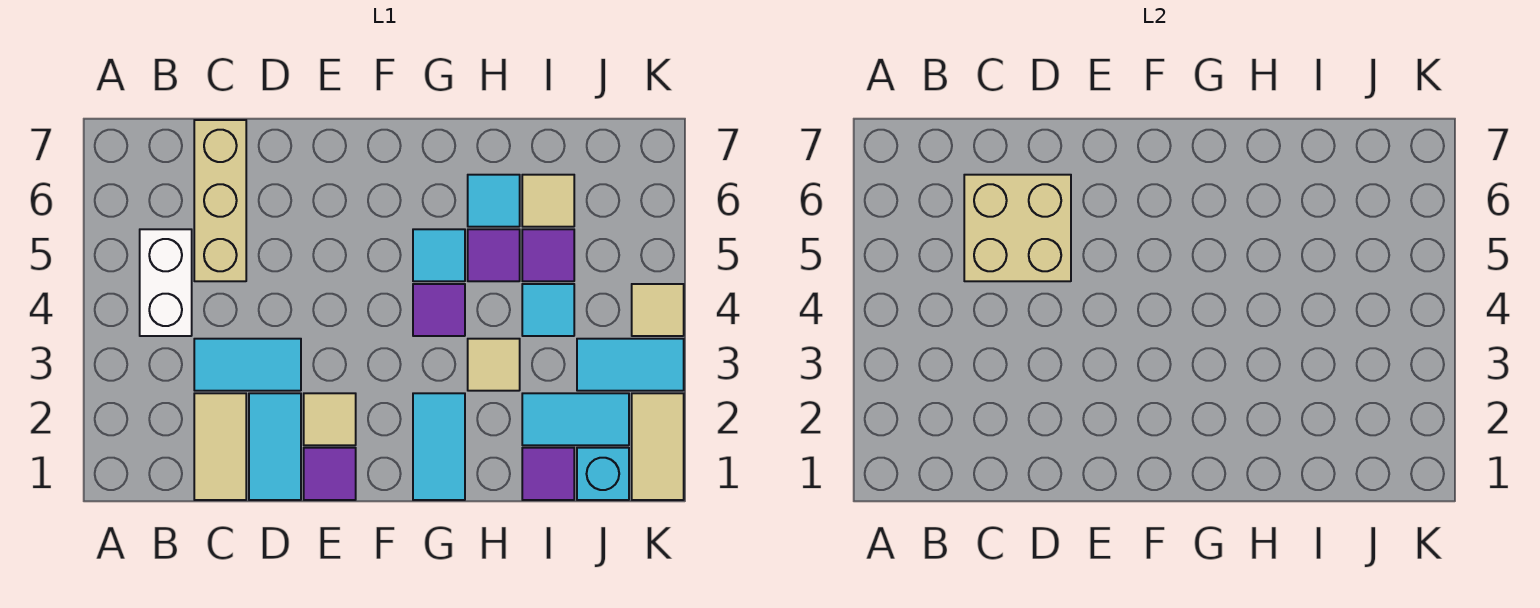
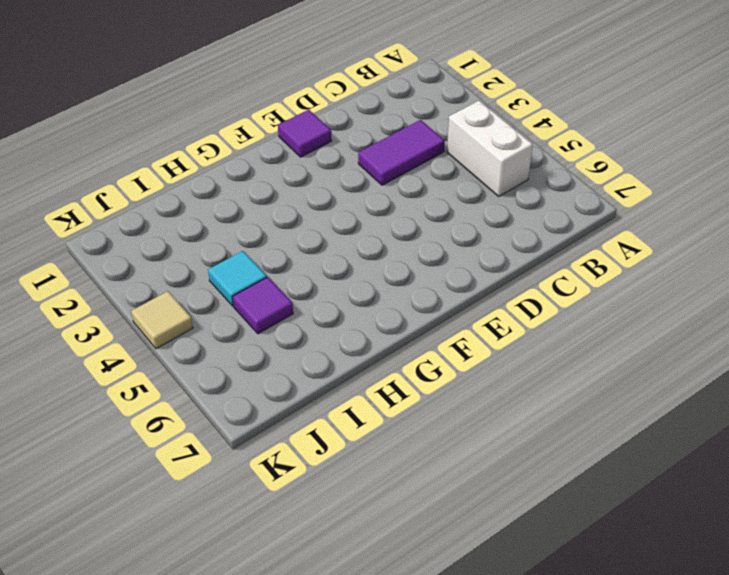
purple 1x2 tile [358,120,445,185] -> cyan 1x2 tile [194,339,301,391]
none -> tan 1x2 tile [194,393,246,500]
none -> tan 1x3 brick [194,120,246,281]
none -> cyan 1x2 tile [249,393,301,500]

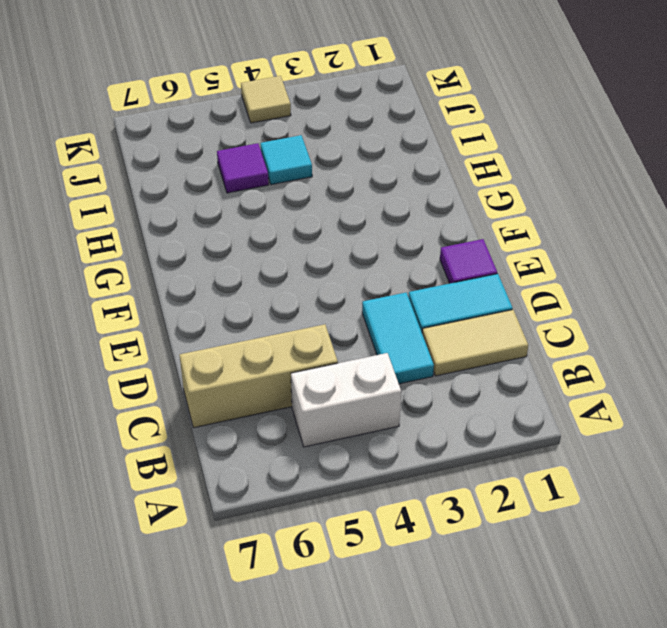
none -> tan 1x1 tile [304,393,356,445]
none -> cyan 1x2 tile [413,393,465,500]
none -> purple 1x1 tile [413,284,465,336]

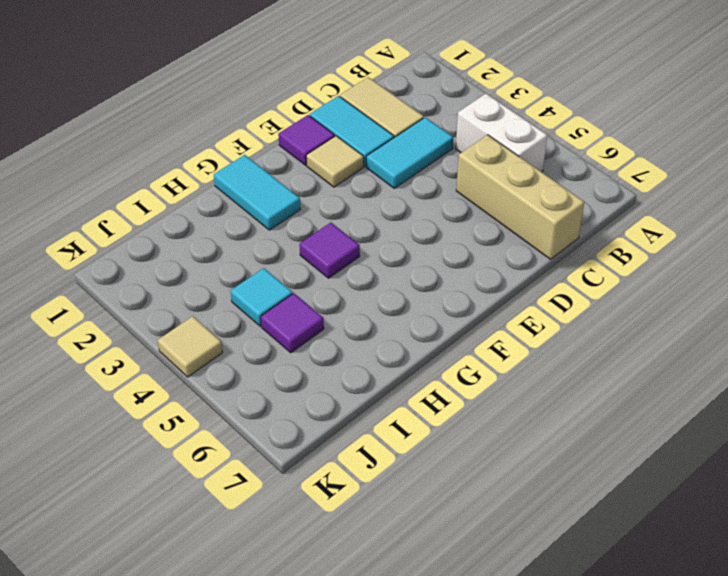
none -> cyan 1x1 tile [413,229,465,281]
none -> tan 1x1 tile [468,339,520,391]
none -> purple 1x1 tile [468,229,520,281]

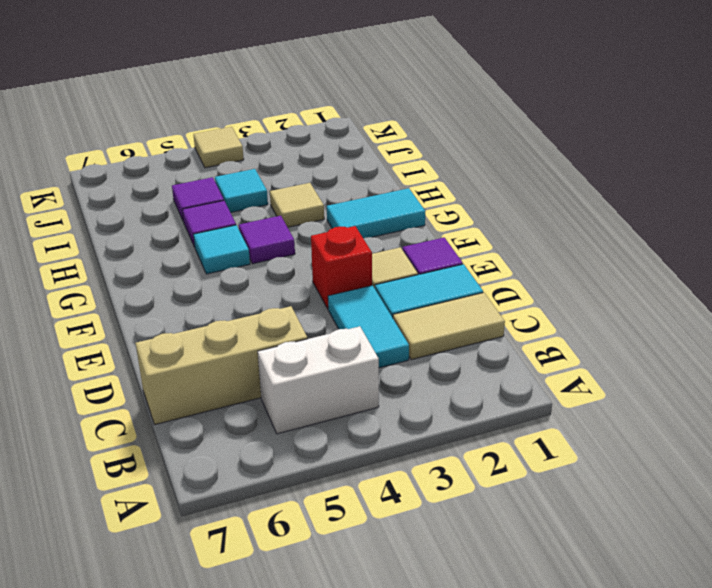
red 1x1 brick [311,226,372,309] -> none
none -> cyan 1x1 tile [468,175,520,227]
none -> purple 1x1 tile [522,448,574,500]
none -> cyan 1x2 tile [522,393,629,445]

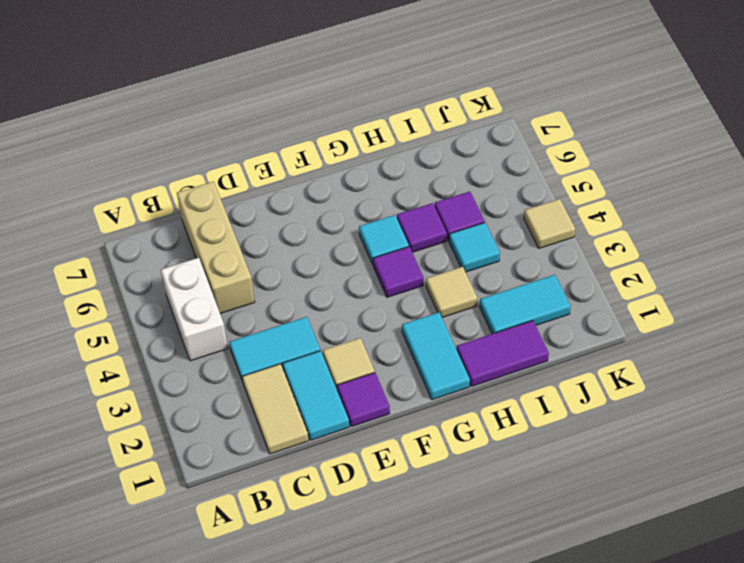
purple 1x2 tile [457,321,549,386] -> purple 1x1 tile [522,448,574,500]
none -> cyan 1x1 tile [468,175,520,227]
none -> tan 1x1 tile [522,175,574,227]
none -> cyan 1x1 brick [577,448,629,500]

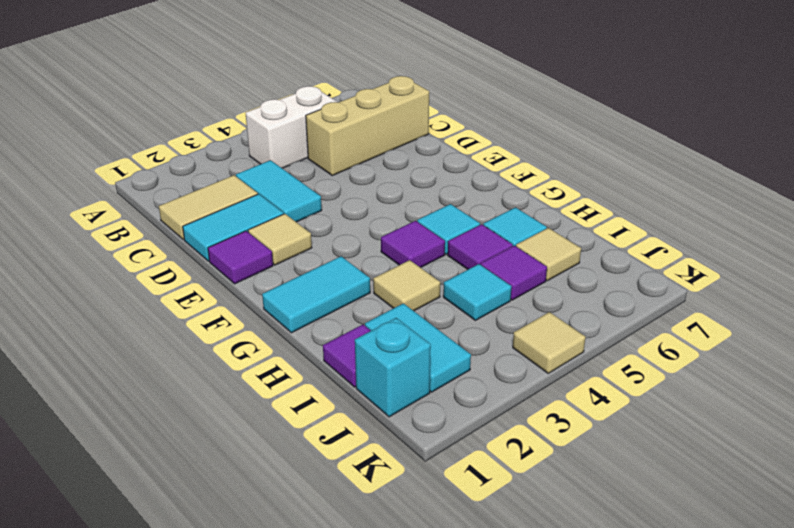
none -> cyan 1x2 tile [577,339,684,391]
none -> tan 1x2 tile [632,393,684,500]
none -> tan 2x2 brick [964,175,1071,281]

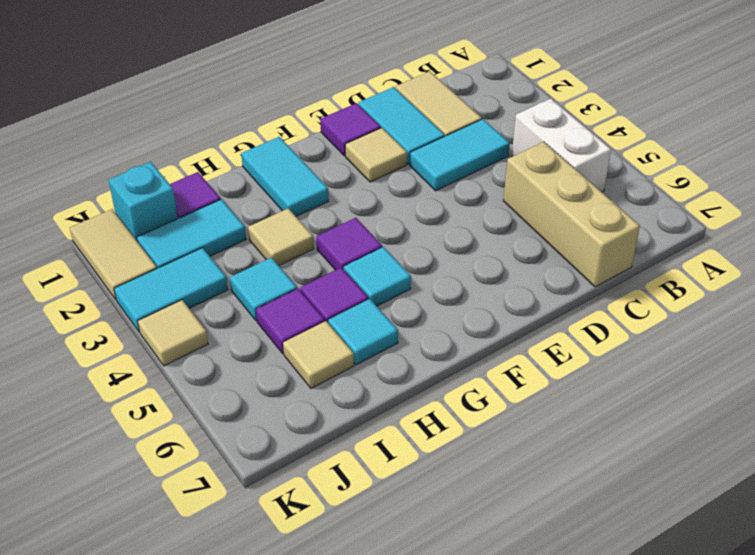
none -> tan 2x2 brick [964,175,1071,281]

